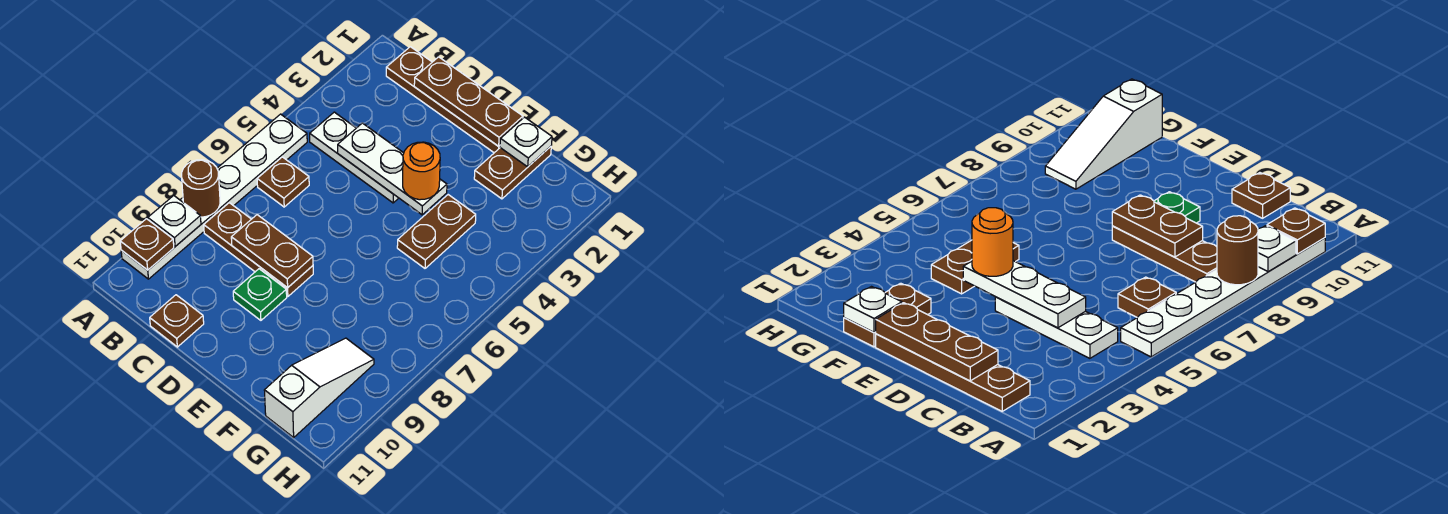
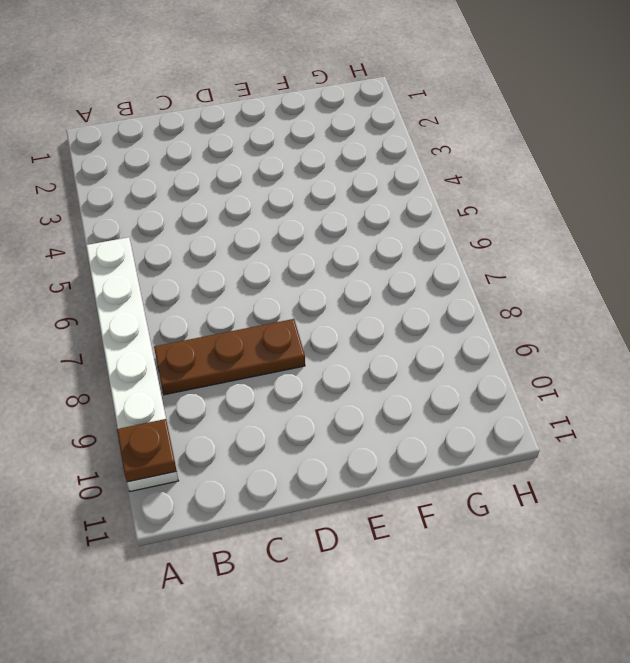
none -> brown 1x4 plate [386,47,500,153]
none -> white 1x3 plate [310,112,398,203]
none -> brown 1x1 plate [257,157,309,207]

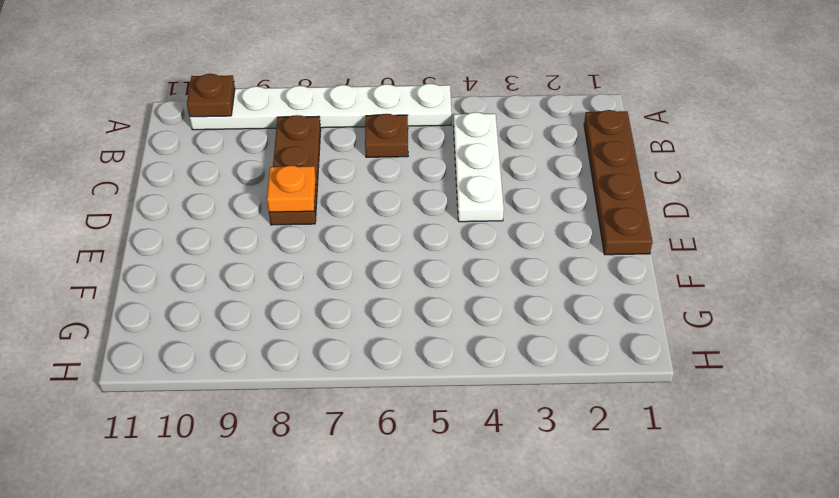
orange 1x1 plate [267,165,316,212] -> brown 1x2 plate [231,215,313,288]
none -> brown 1x1 plate [150,295,204,347]
none -> green 1x1 plate [233,269,287,320]
none -> brown 1x2 plate [474,146,551,199]

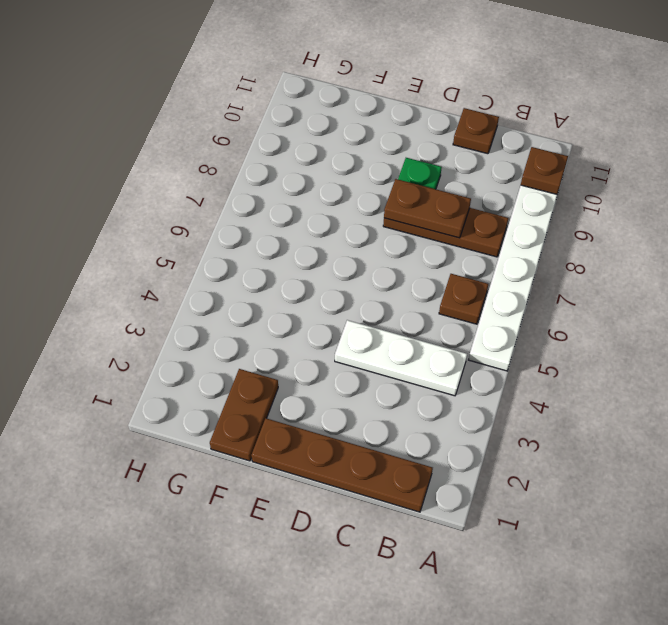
none -> brown 1x2 plate [397,195,476,268]
none -> white 1x3 slope [264,338,374,437]
none -> brown 1x1 round brick [182,160,220,217]

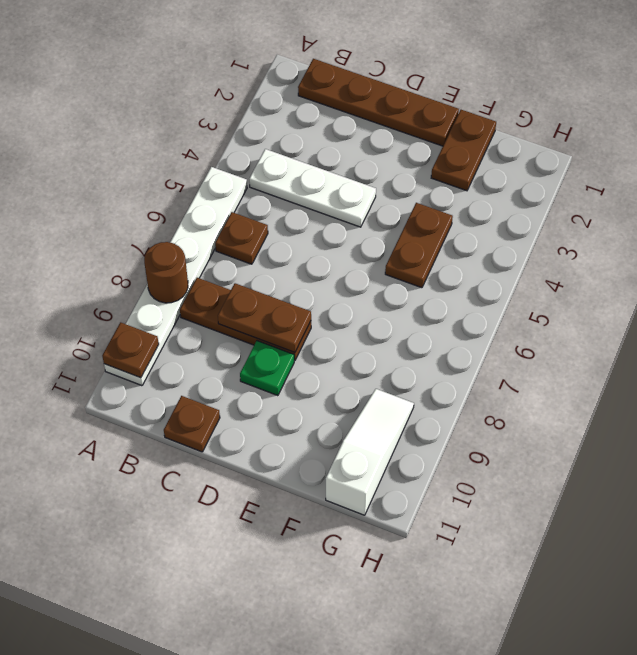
none -> white 1x1 plate [148,196,201,246]
none -> brown 1x3 plate [414,57,523,146]
none -> white 1x3 plate [338,123,447,215]

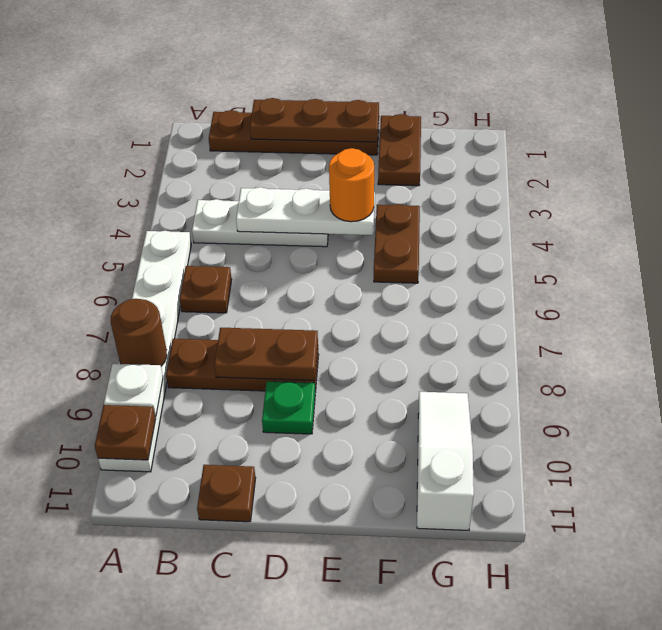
none -> white 1x1 plate [500,117,552,167]

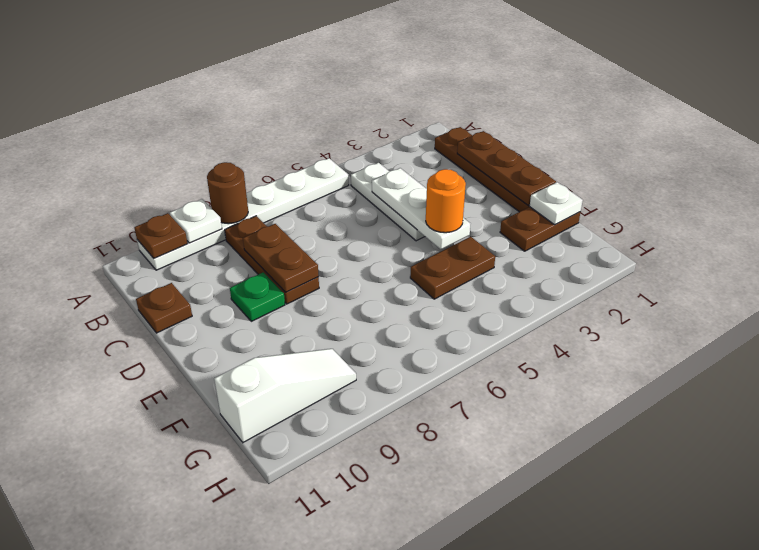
none -> brown 1x1 plate [257,157,309,207]

